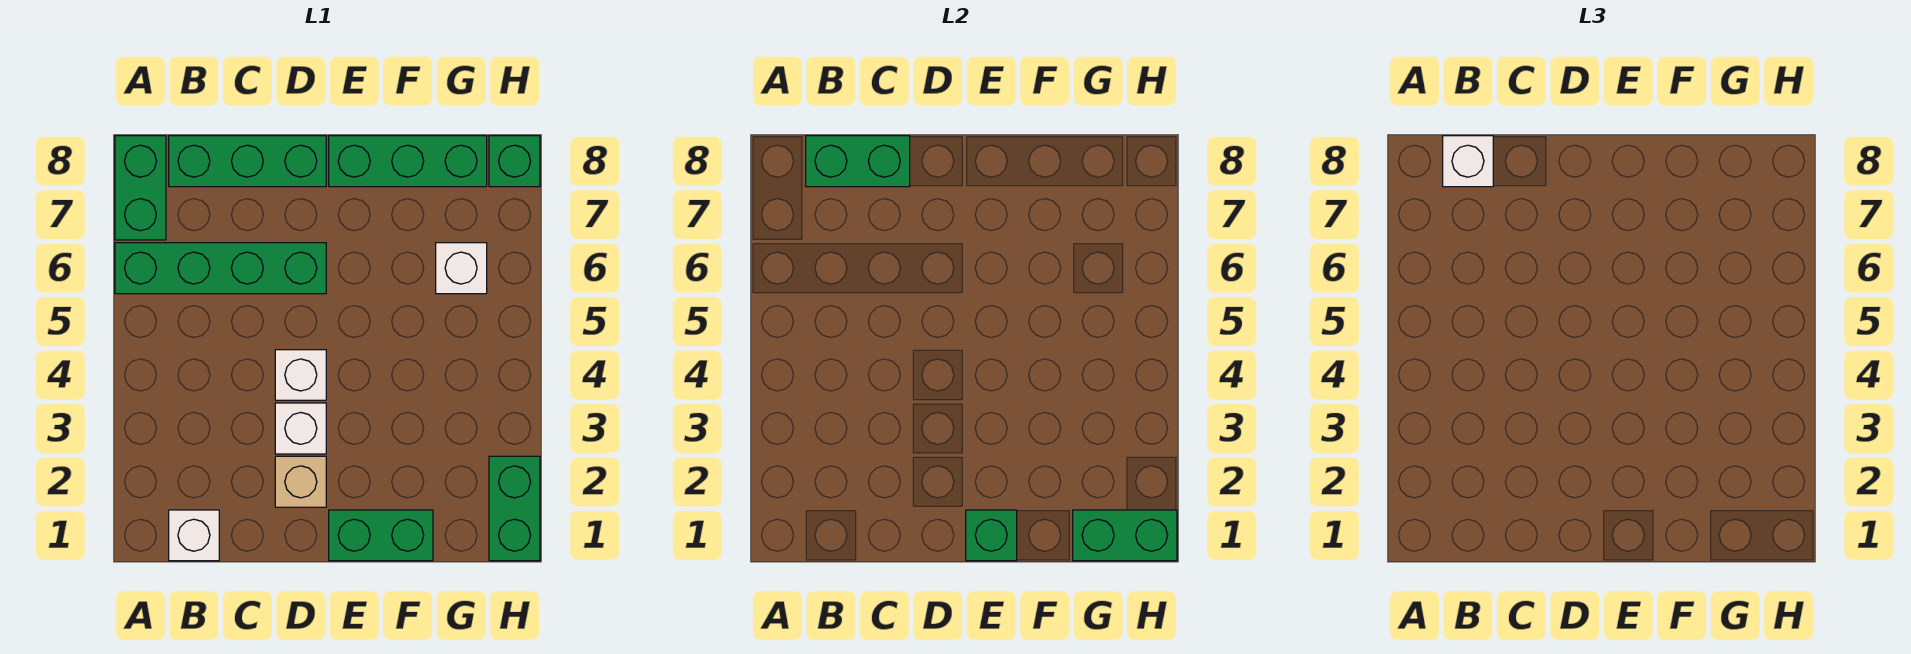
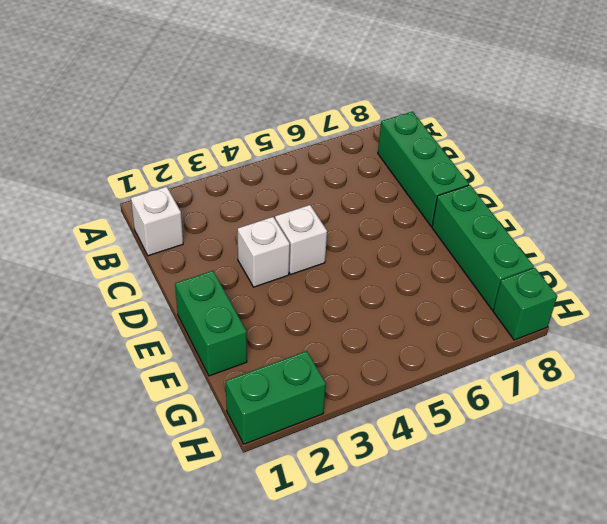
none -> green 1x4 brick [115,243,326,294]
none -> green 1x2 brick [115,136,166,240]
none -> tan 1x1 brick [275,456,326,507]

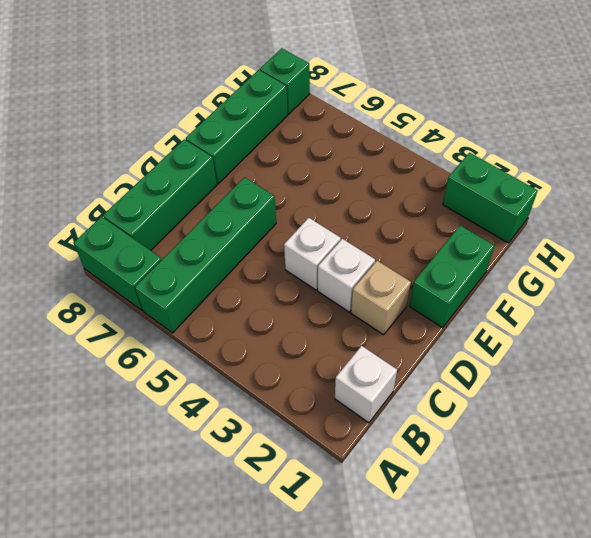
none -> white 1x1 brick [436,243,487,294]
none -> green 1x2 brick [806,136,910,187]
none -> green 1x1 brick [966,510,1017,561]

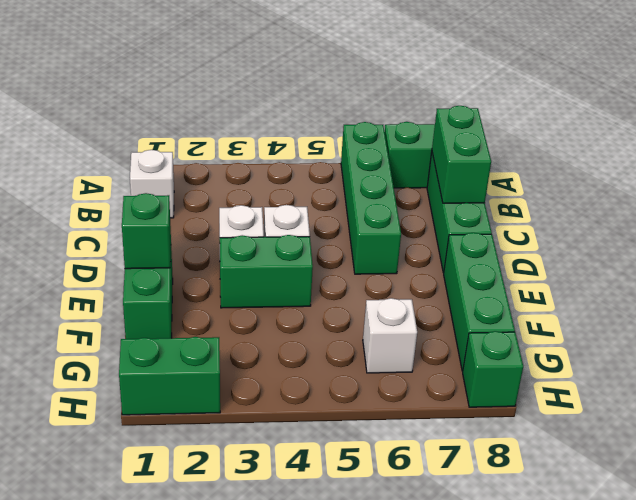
green 1x2 brick [220,235,313,308] -> green 1x2 brick turned to [1073,510,1177,561]
none -> tan 1x1 brick [275,456,326,507]
none -> white 1x1 brick [1443,136,1493,187]

